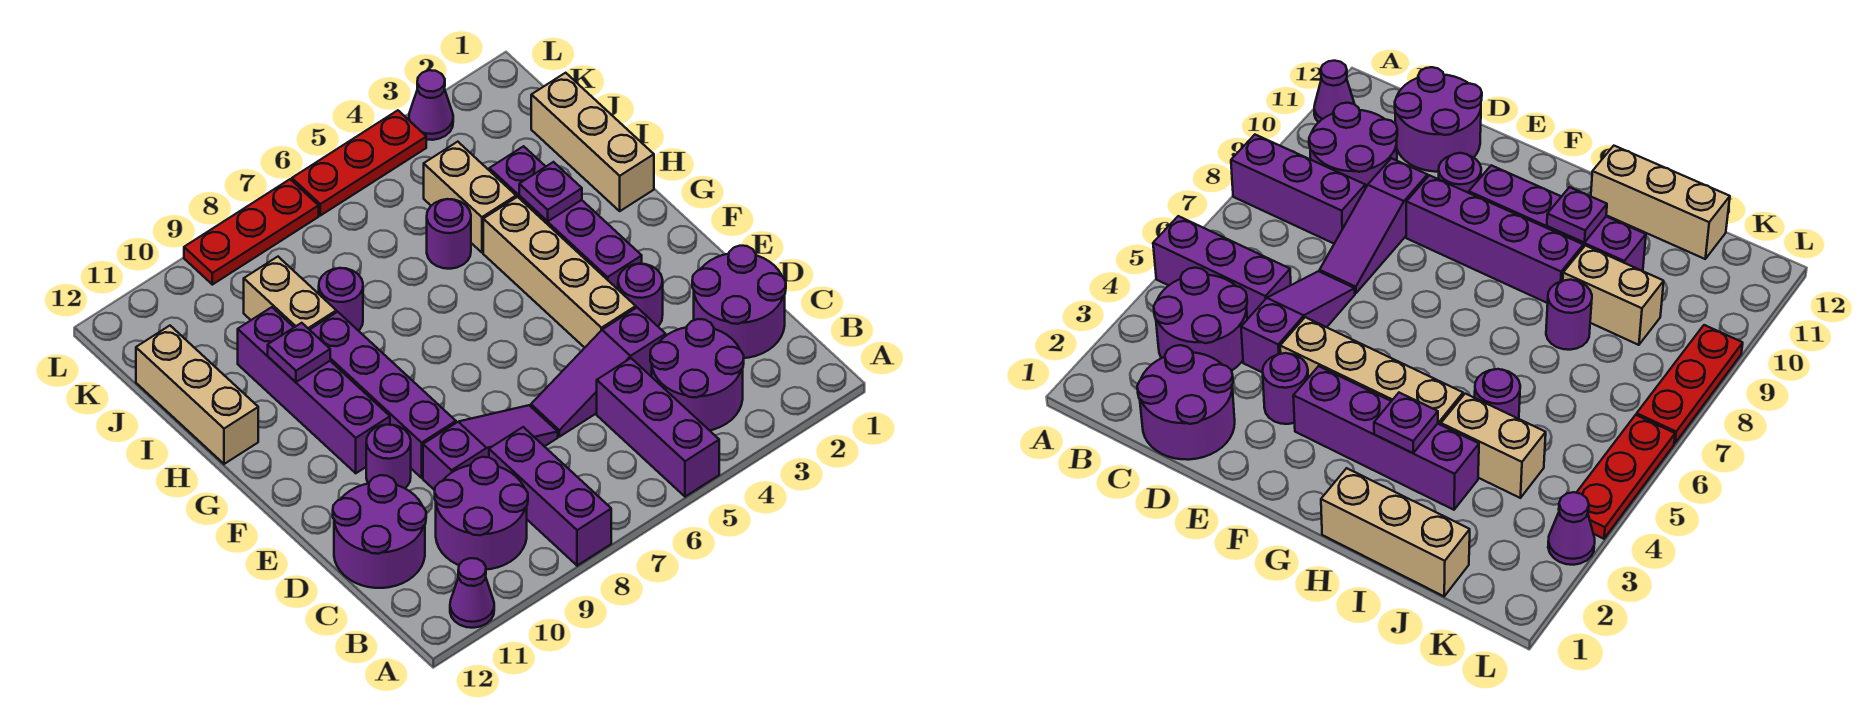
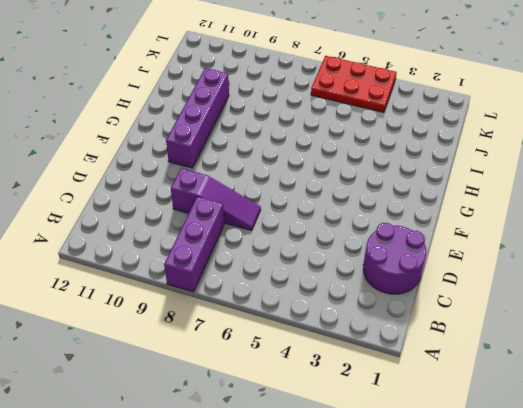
red 2x3 plate [311,56,397,112] -> red 1x3 plate [292,110,426,216]
none -> purple 1x3 brick [597,358,719,497]
none -> purple 1x1 cone [450,558,494,628]
none -> purple 2x2 round brick [650,319,744,430]

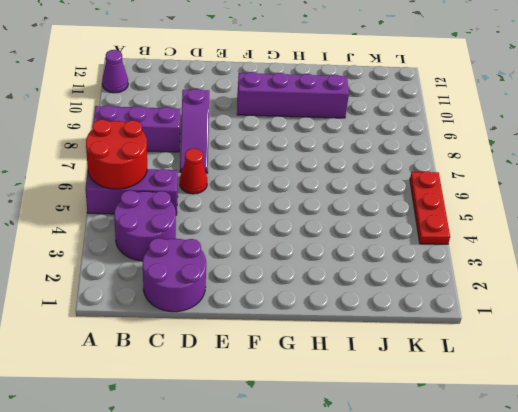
red 2x2 round brick [86,120,147,189] -> none
red 1x1 cone [180,148,207,194] -> purple 1x3 slope [531,308,666,437]
none -> purple 2x2 round brick [435,457,528,570]
none -> purple 2x2 round brick [333,475,426,588]
none -> purple 1x1 round brick [618,264,663,326]

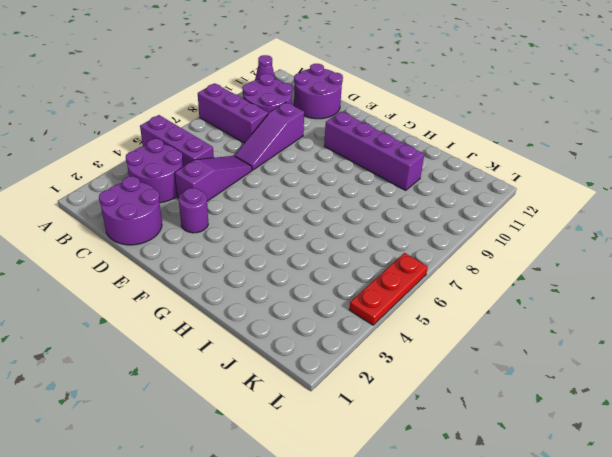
none -> tan 1x4 brick [483,197,636,348]
none -> purple 1x4 brick [310,312,456,478]
none -> purple 1x1 round brick [366,425,411,488]

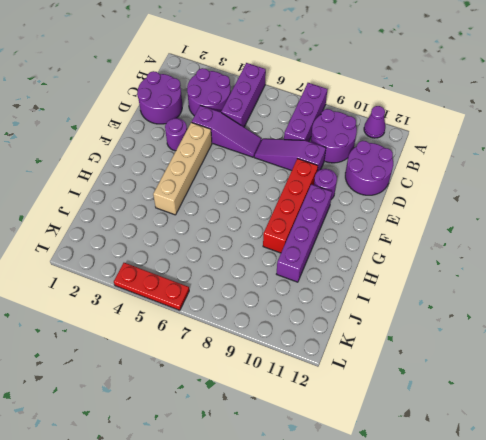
red 1x4 brick [263,159,318,253] -> purple 1x4 brick [310,312,456,478]
none -> purple 1x4 brick [489,146,642,289]
none -> tan 1x3 brick [531,73,654,211]
none -> tan 1x3 brick [136,326,258,464]

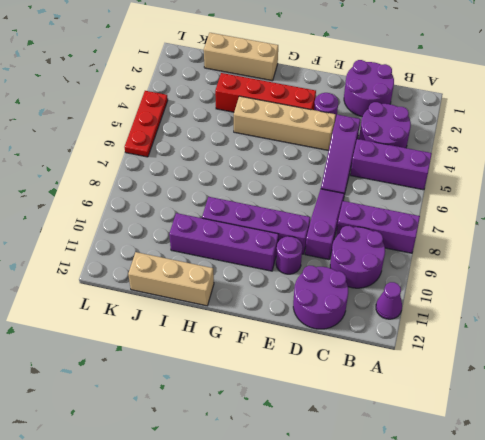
red 1x4 brick [215,73,316,112] -> purple 1x4 brick [489,146,642,289]
none -> tan 1x2 brick [424,142,516,252]
none -> purple 1x1 round brick [427,199,471,269]
none -> purple 1x1 round brick [319,268,363,331]

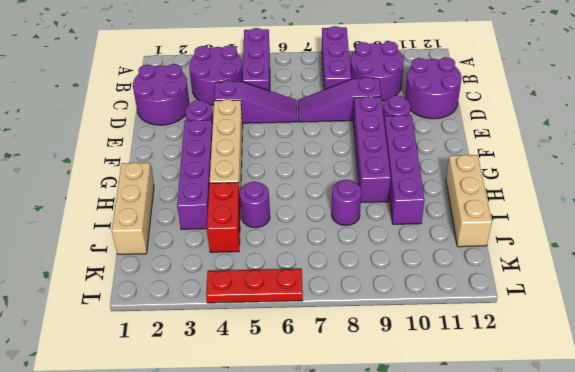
red 1x2 brick [207,182,241,252] -> tan 1x2 brick [424,142,516,252]
none -> purple 1x1 cone [450,558,494,628]
none -> tan 1x2 brick [244,257,336,330]
none -> purple 1x1 cone [409,70,453,140]

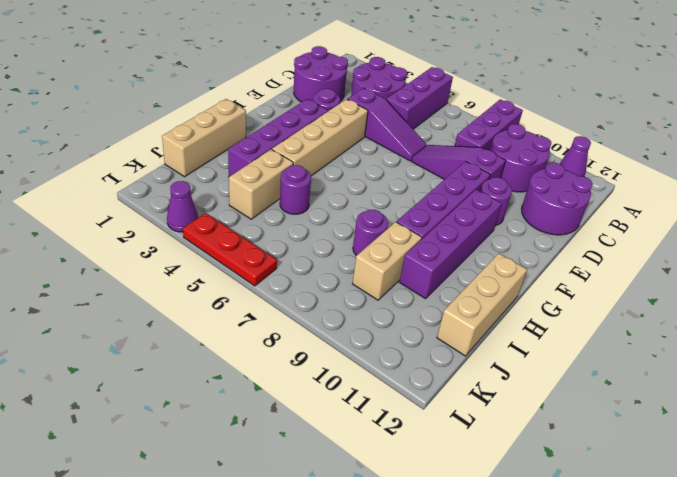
none -> red 1x3 plate [184,179,319,285]
none -> purple 1x1 plate [519,162,582,221]
none -> purple 1x1 plate [268,323,330,382]

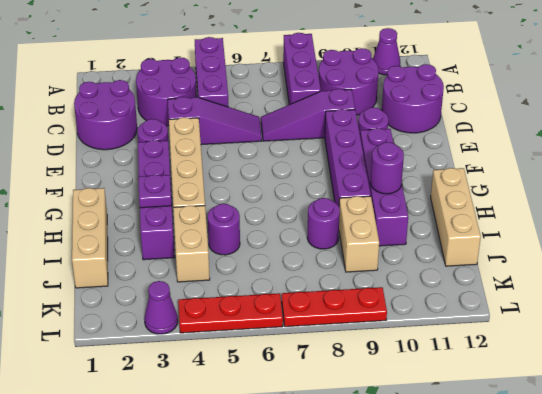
purple 1x1 round brick [370,142,404,194] -> purple 1x1 plate [268,323,330,382]

